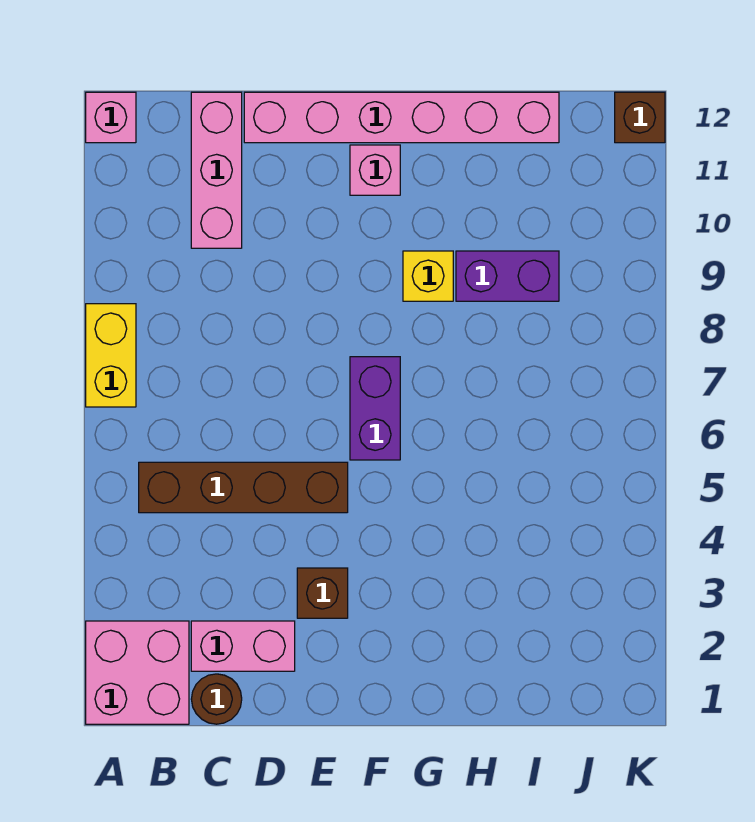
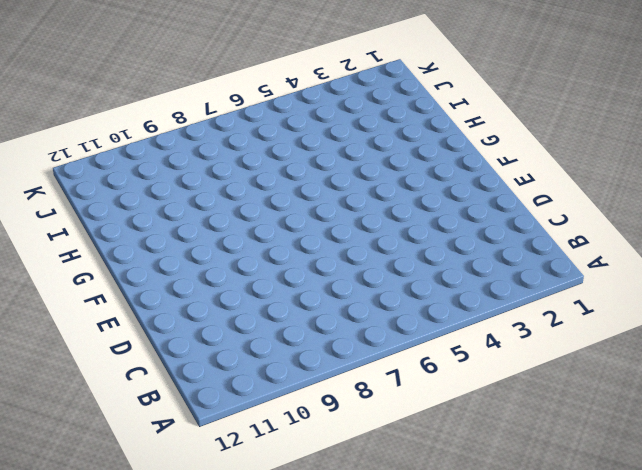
none -> pink 2x2 brick [86,621,189,724]
none -> yellow 1x2 brick [86,304,136,407]
none -> pink 1x1 brick [86,92,136,143]

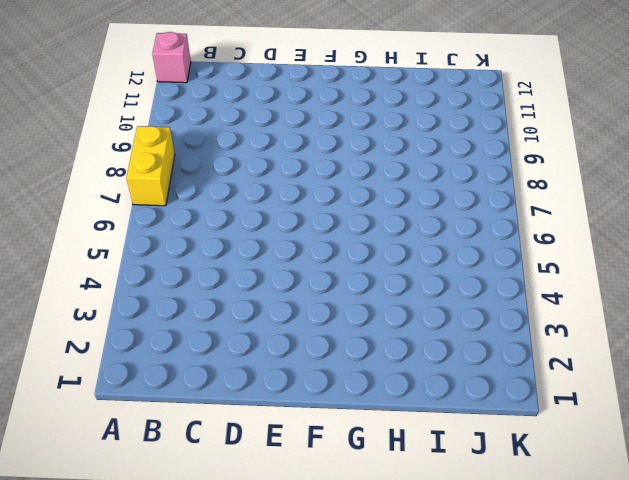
none -> pink 2x2 brick [86,621,189,724]
none -> brown 1x4 brick [139,462,348,513]
none -> brown 1x1 round brick [191,674,242,724]

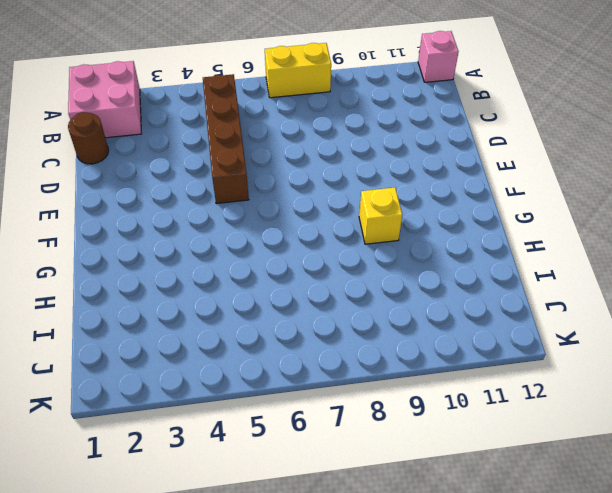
none -> pink 1x2 brick [191,621,295,671]
none -> pink 1x3 brick [191,92,242,248]
none -> pink 1x6 brick [244,92,559,143]

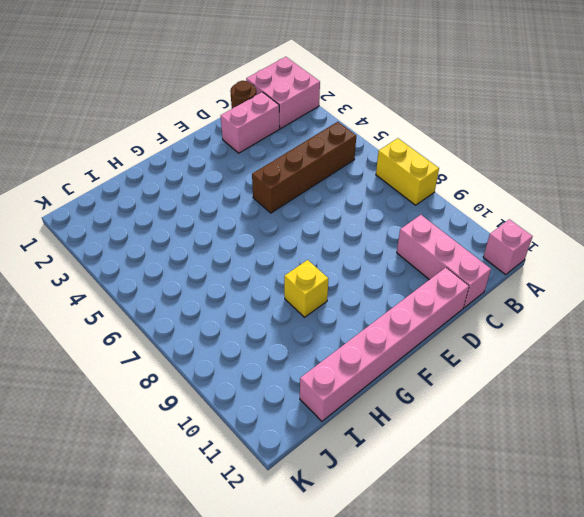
none -> brown 1x1 brick [297,568,348,618]
none -> purple 1x2 brick [350,357,400,460]
none -> pink 1x1 brick [350,145,400,195]

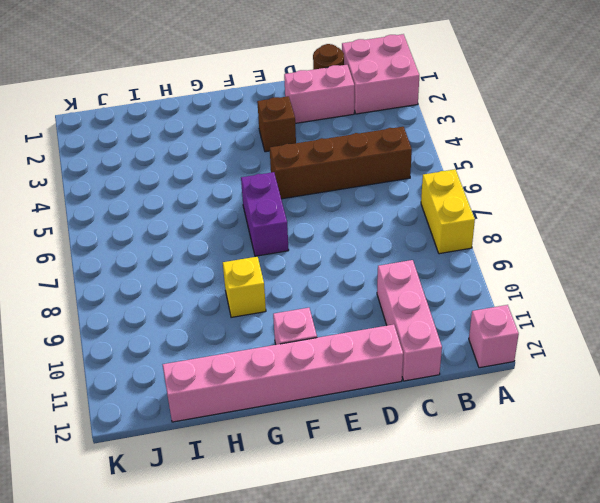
none -> purple 1x2 brick [456,251,559,301]
none -> brown 1x1 brick [615,92,665,143]

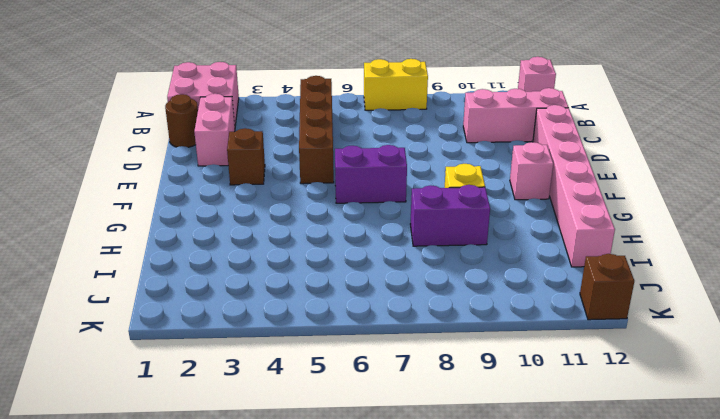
purple 1x2 brick [410,185,490,246] -> purple 1x2 brick turned to [456,251,559,301]

